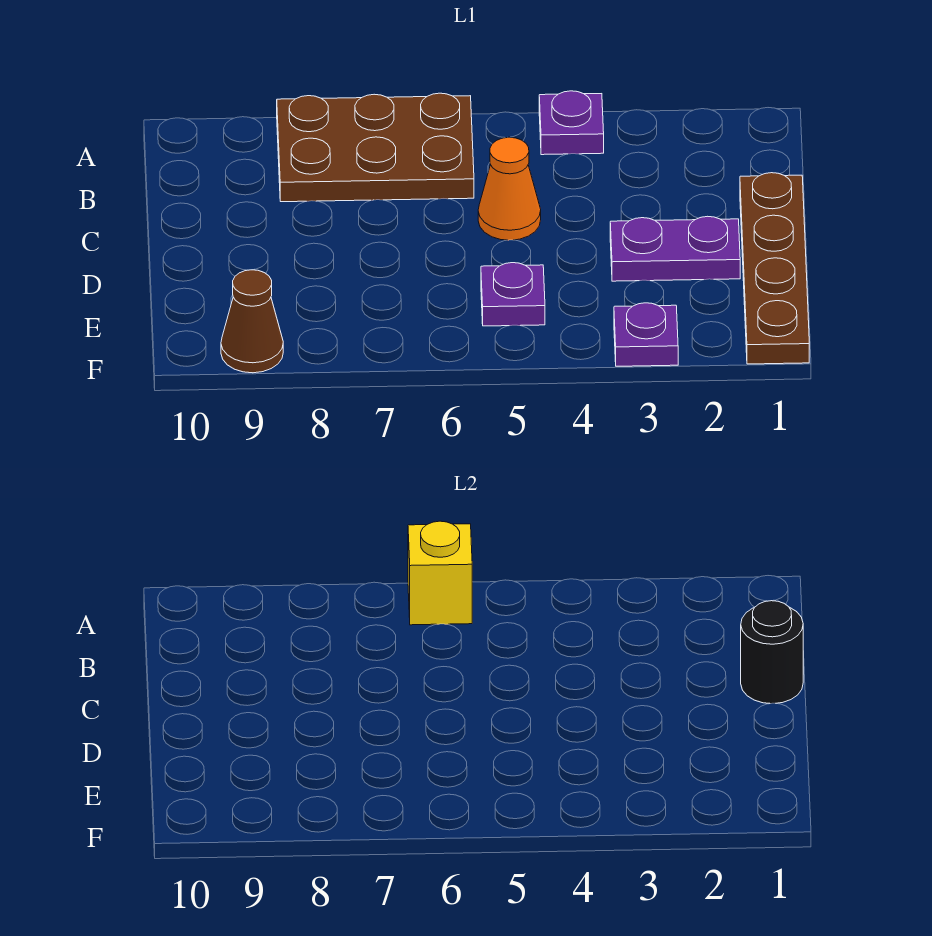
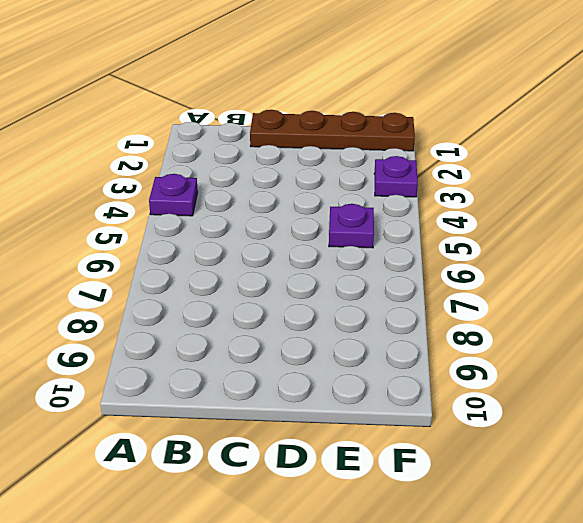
none -> brown 2x3 plate [277,93,474,202]
none -> orange 1x1 cone [478,137,541,240]

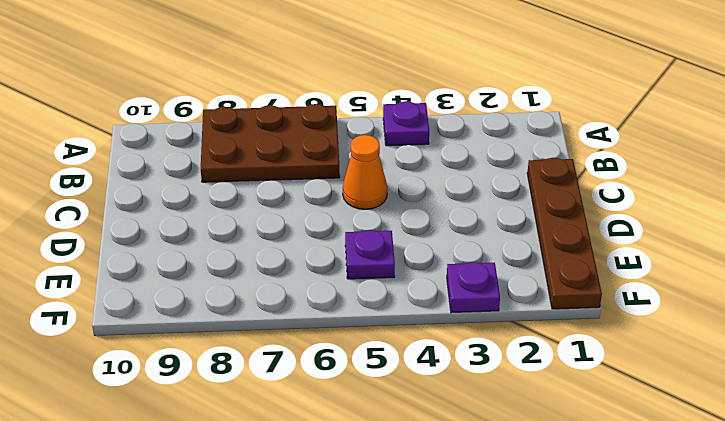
none -> purple 1x2 plate [610,216,740,281]
none -> brown 1x1 cone [221,270,283,373]

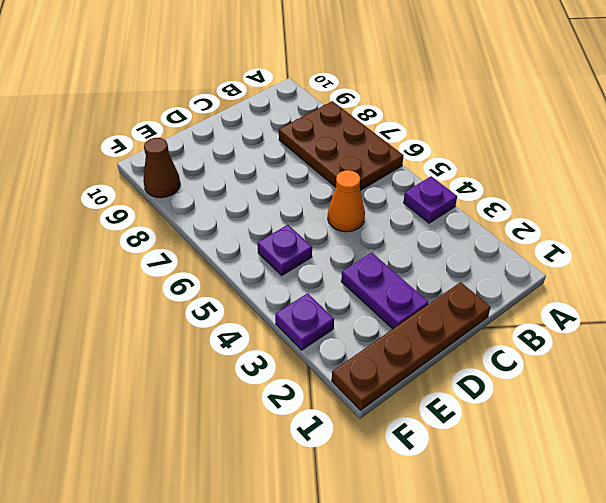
none -> yellow 1x1 brick [408,521,472,625]
none -> black 1x1 round brick [741,601,803,704]

